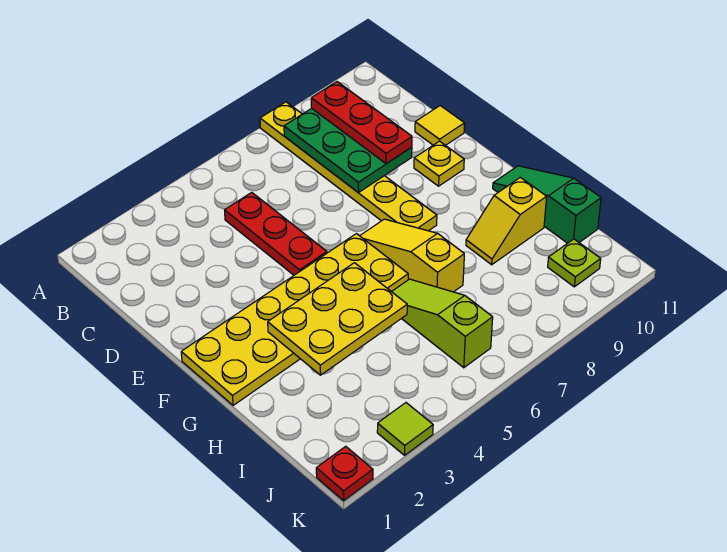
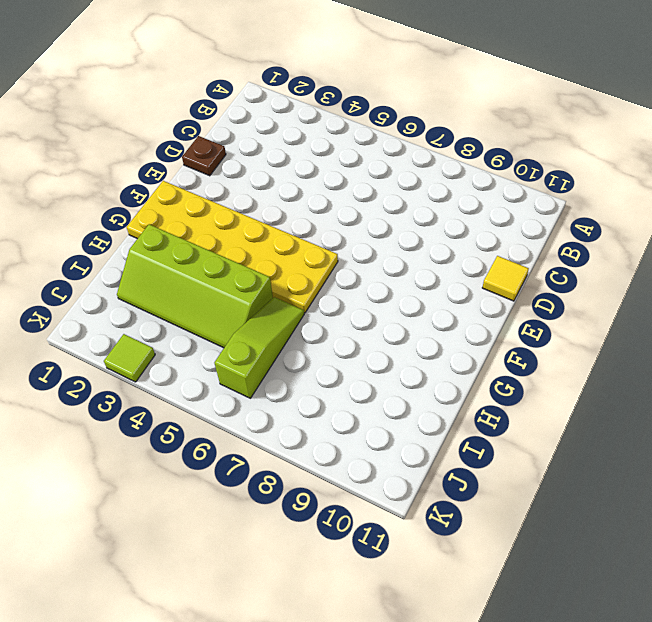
brown 1x1 plate [182,136,226,176] -> none
lime 2x4 slope [117,224,273,348] -> none
none -> yellow 1x6 plate [260,102,437,231]
none -> red 1x3 plate [225,192,327,275]
none -> yellow 1x1 plate [414,141,464,186]

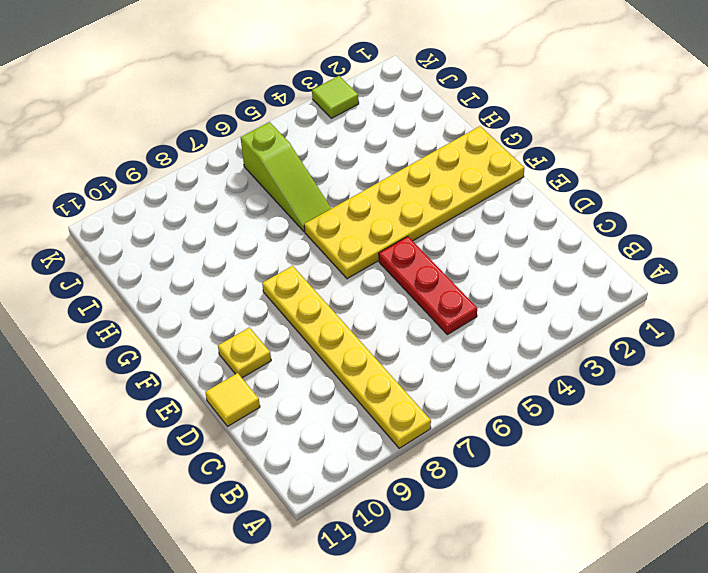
none -> yellow 1x3 slope [360,219,464,292]
none -> green 1x3 slope [493,166,601,243]
none -> yellow 1x2 slope [466,177,547,265]

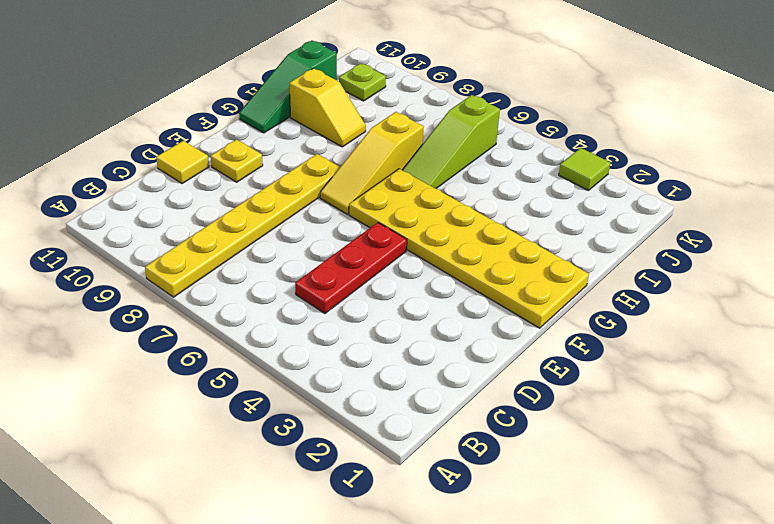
none -> red 1x1 plate [316,446,373,501]
none -> green 2x3 plate [284,108,412,193]
none -> yellow 2x3 plate [268,263,407,375]

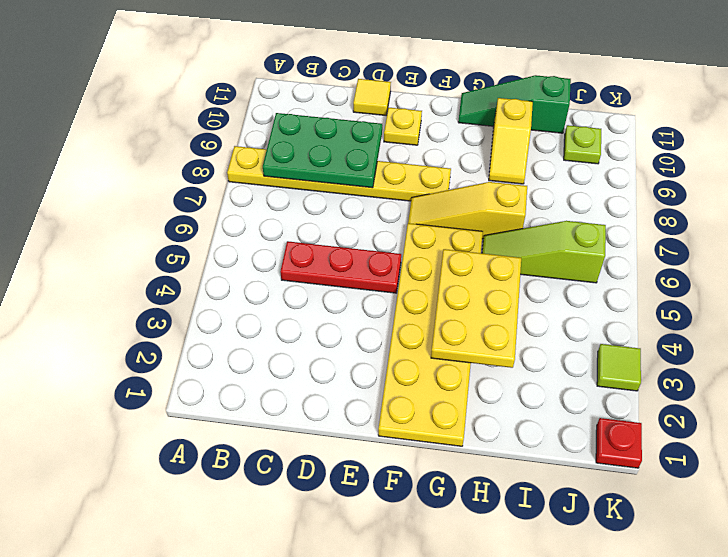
none -> red 1x3 plate [311,82,412,164]

